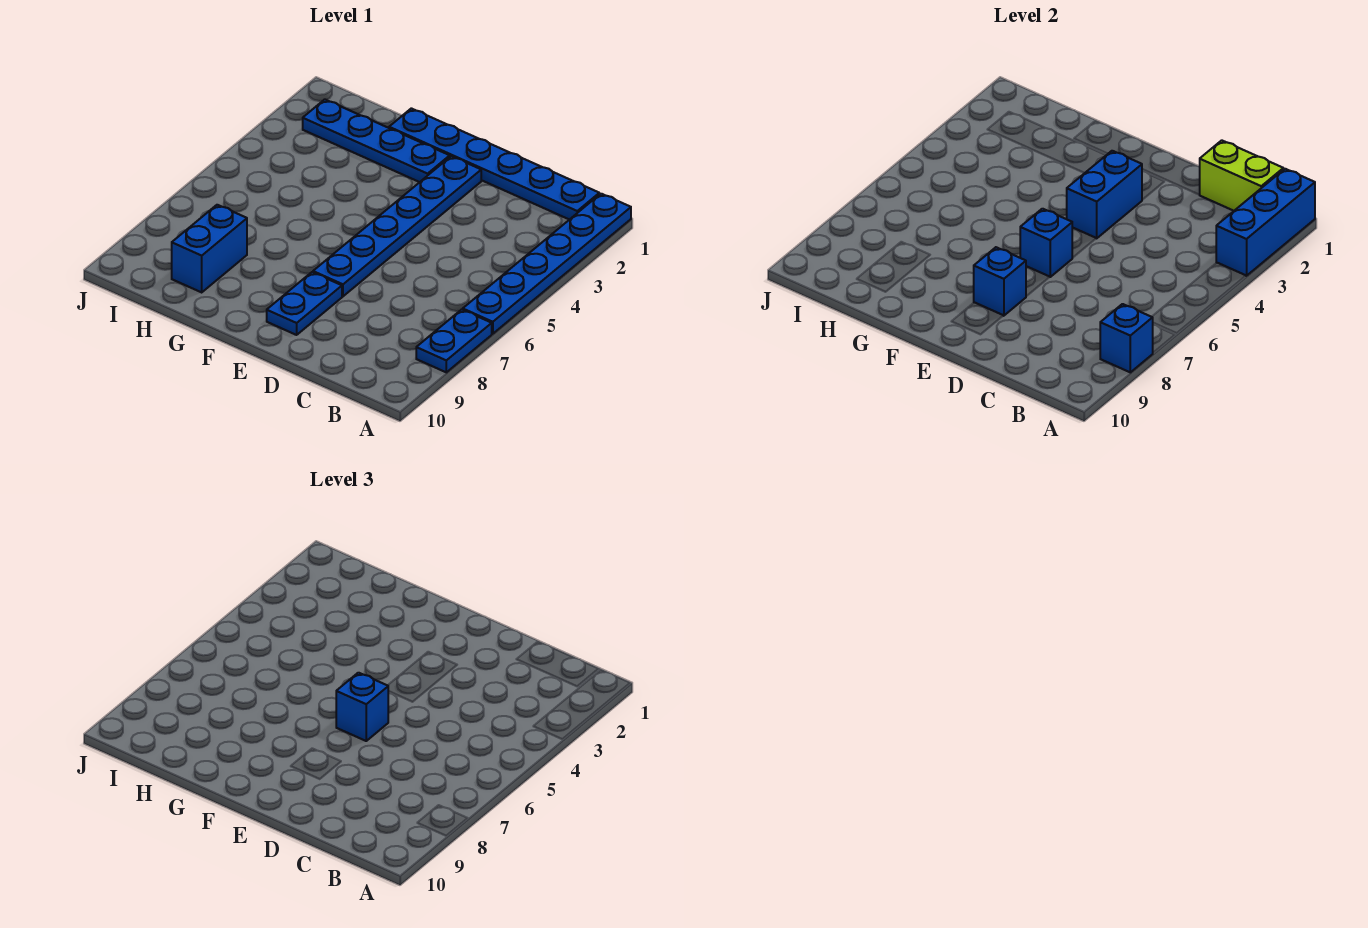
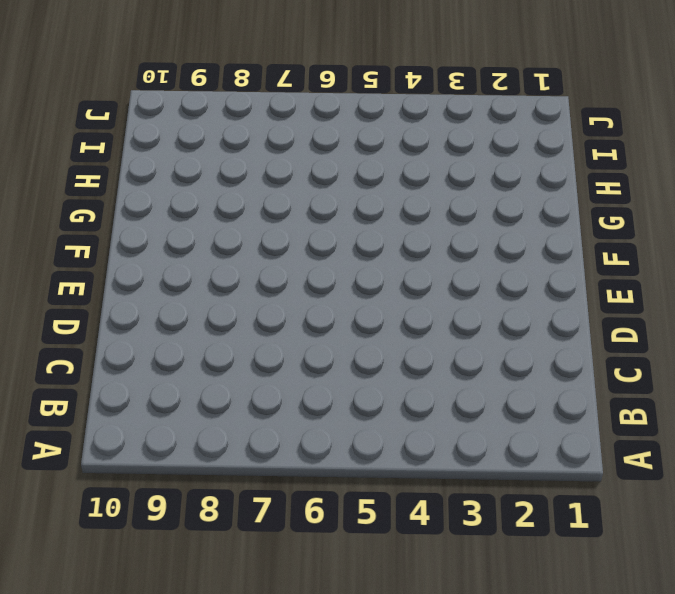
none -> blue 1x6 plate [463,194,631,334]
none -> blue 1x2 plate [416,309,492,372]
none -> blue 1x6 plate [389,108,599,220]

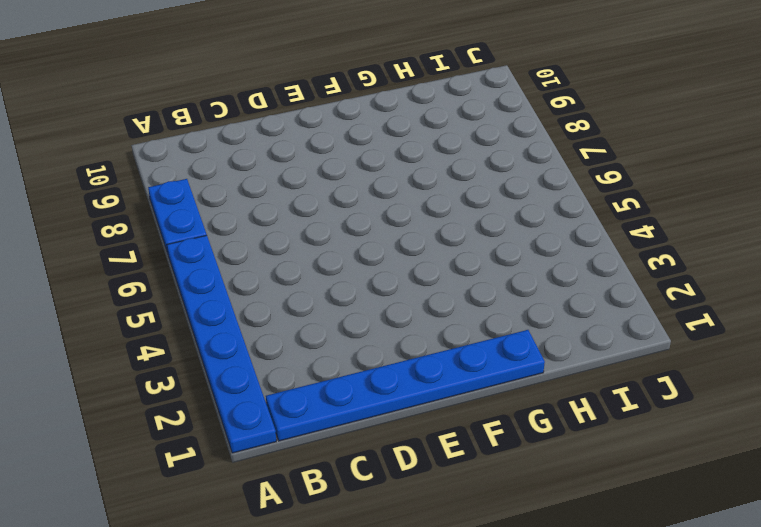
none -> blue 1x6 plate [313,156,481,296]
none -> blue 1x2 plate [267,272,342,335]
none -> blue 1x4 plate [303,99,450,182]

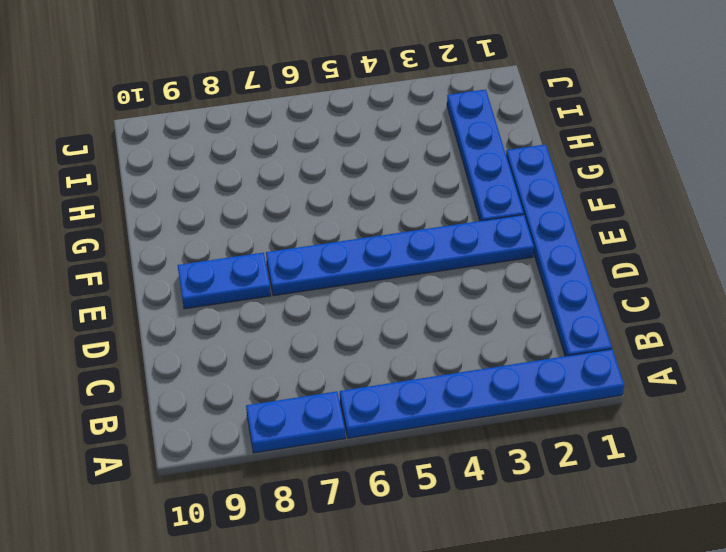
none -> blue 1x2 brick [172,205,247,292]
none -> blue 1x3 brick [1216,169,1315,276]
none -> blue 1x1 brick [1100,304,1153,372]

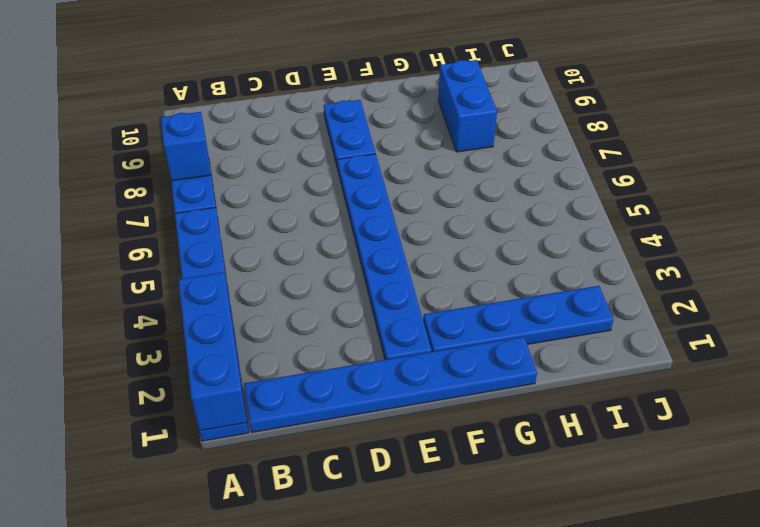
none -> lime 1x2 brick [1199,140,1283,211]
none -> blue 1x2 brick [1067,151,1142,238]
none -> blue 1x1 brick [1020,209,1072,277]

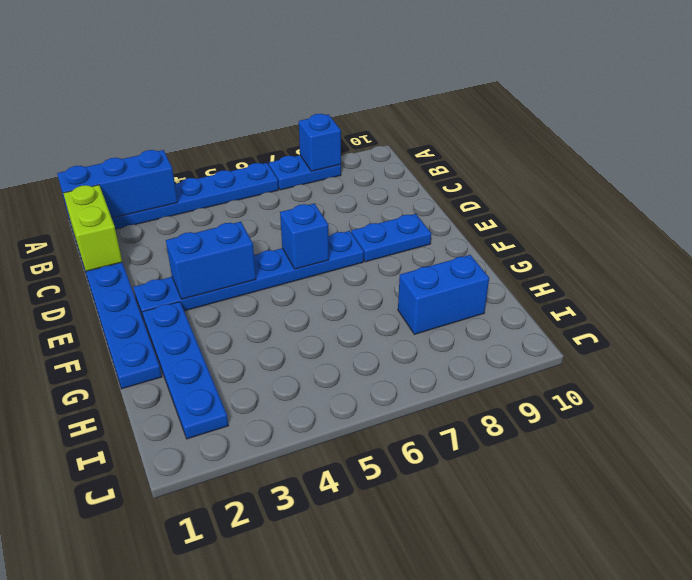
none -> blue 1x1 brick [974,247,1026,316]
none -> blue 1x1 brick [336,673,388,741]

